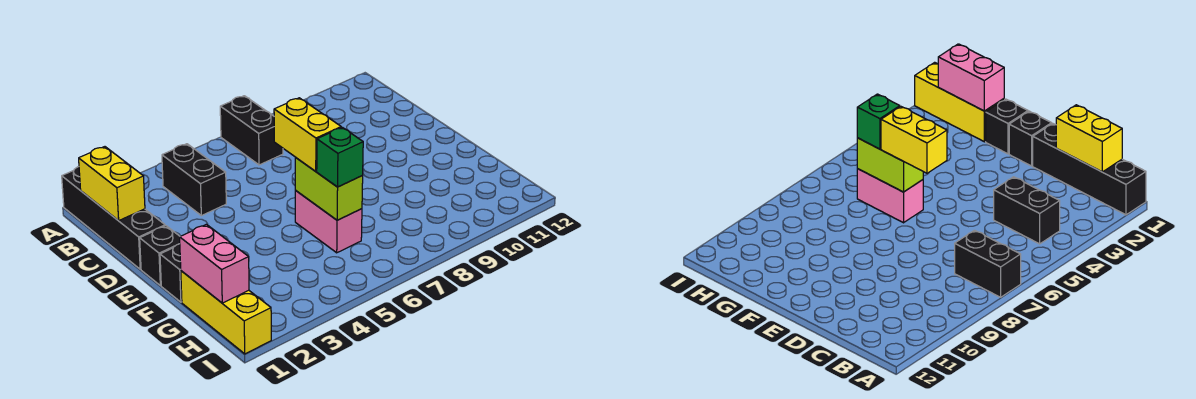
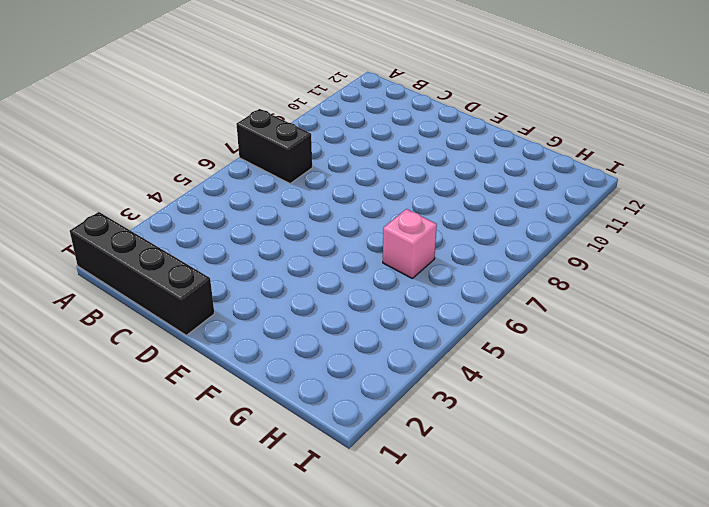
pink 1x1 brick [383,209,437,278] -> pink 1x2 brick [295,191,362,253]
none -> black 1x2 brick [162,144,226,216]
none -> black 1x1 brick [140,226,180,286]
none -> black 1x1 brick [160,244,182,302]

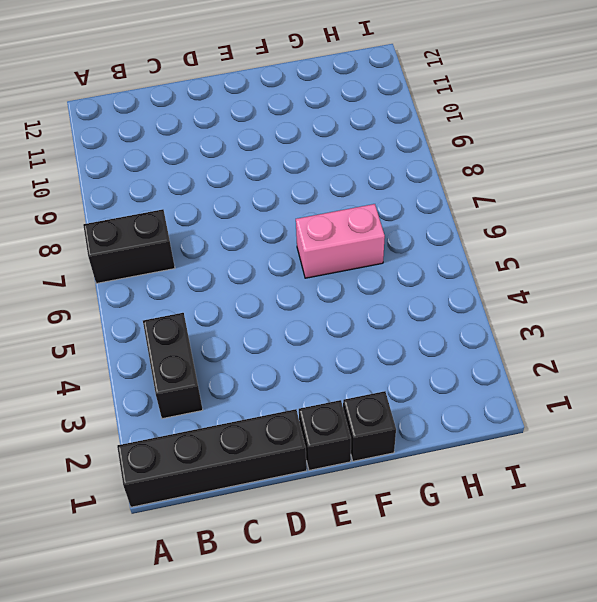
black 1x2 brick [143,313,203,419] -> black 1x2 brick turned to [162,144,226,216]
none -> yellow 1x3 brick [181,271,271,354]
none -> yellow 1x2 brick [79,147,145,221]
none -> lime 1x2 brick [295,158,363,220]

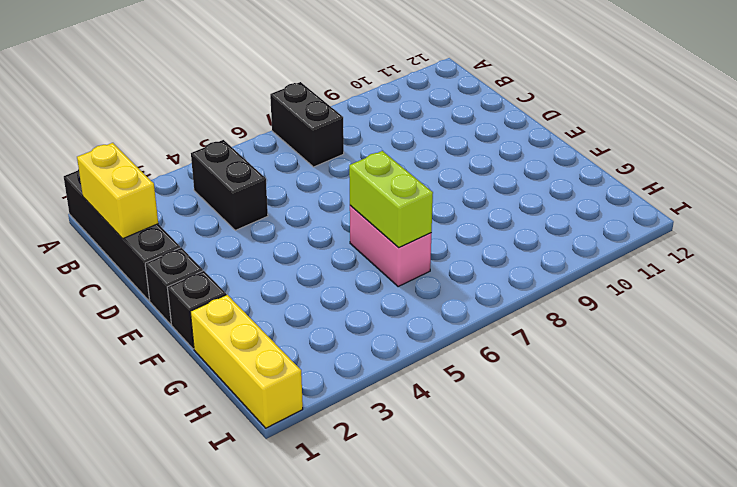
none -> pink 1x2 brick [180,224,249,303]
none -> yellow 1x2 brick [274,98,341,171]
none -> green 1x1 brick [317,127,363,187]

